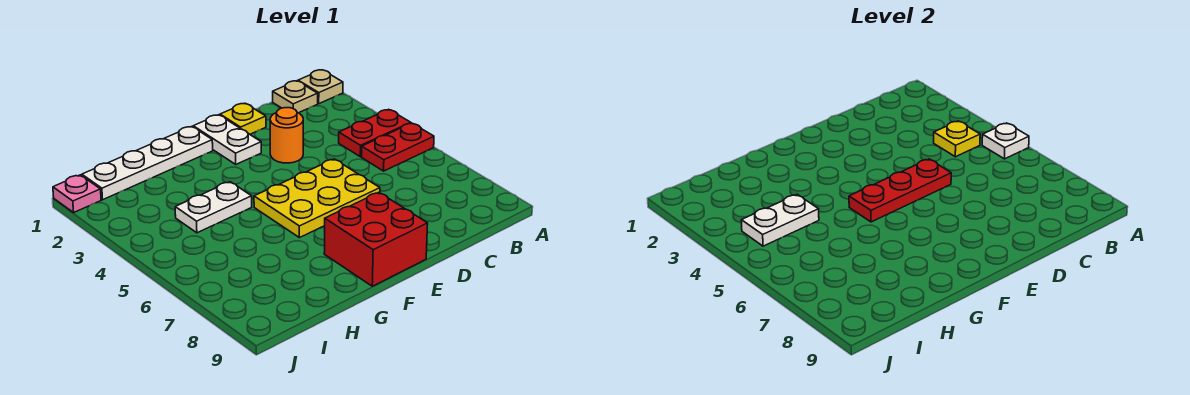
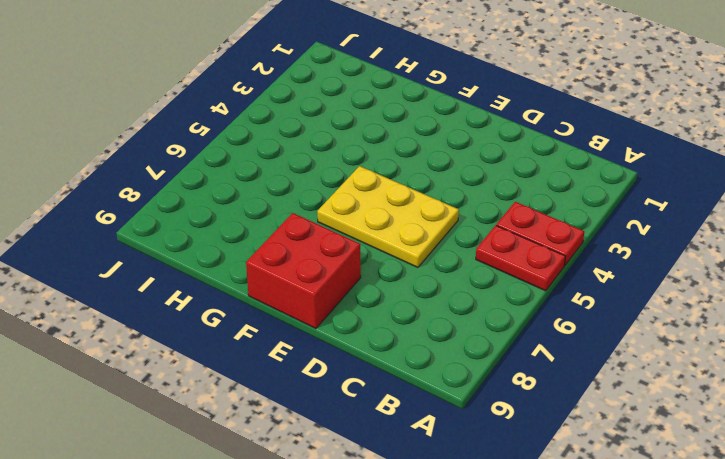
none -> tan 1x1 plate [298,70,343,104]
none -> tan 1x1 plate [273,81,318,113]
none -> yellow 1x1 plate [220,104,266,134]

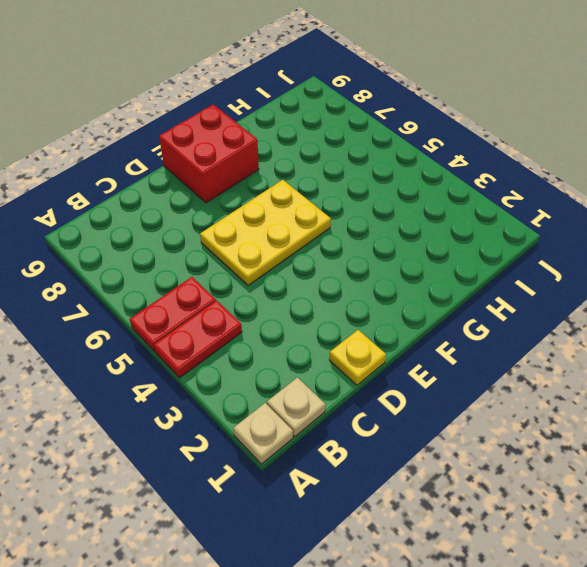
none -> orange 1x1 round brick [270,108,303,163]
none -> white 1x2 plate [193,115,261,164]
none -> white 1x4 plate [82,127,213,200]

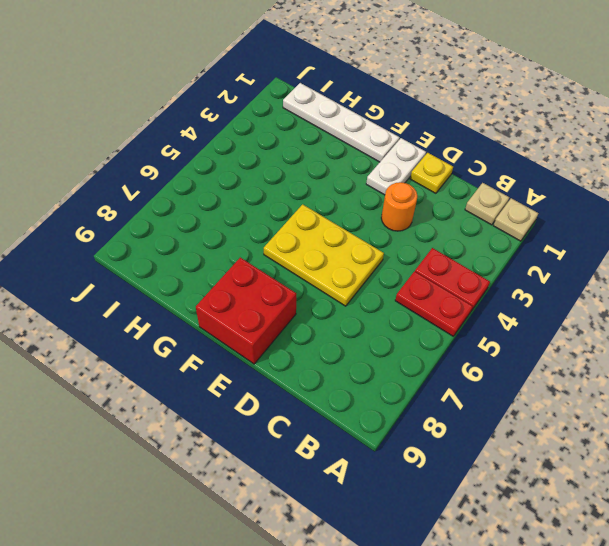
none -> white 1x2 plate [175,182,252,233]
none -> pink 1x1 plate [53,175,101,212]
none -> white 1x1 plate [982,123,1029,159]

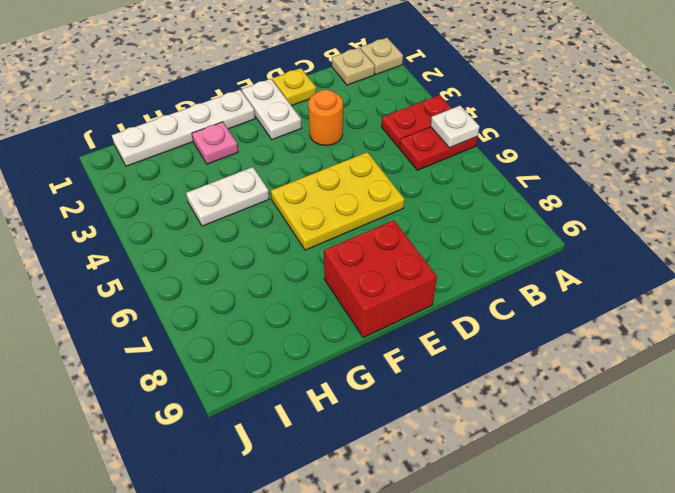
pink 1x1 plate [192,122,238,164] -> pink 1x1 plate moved to [53,175,101,212]
none -> yellow 1x1 plate [934,121,980,157]
none -> red 1x3 plate [849,159,951,222]
none -> white 1x2 plate [741,194,819,246]

